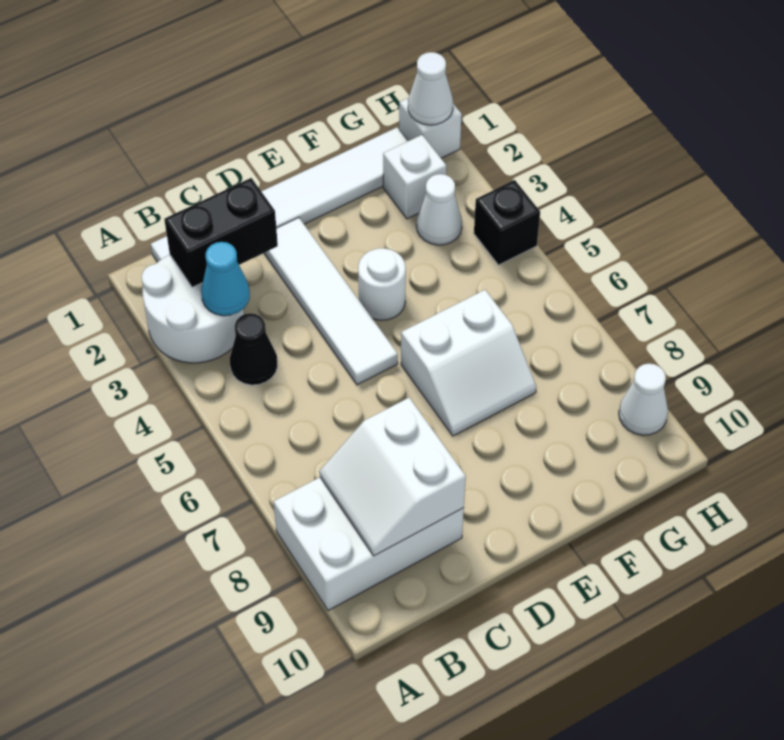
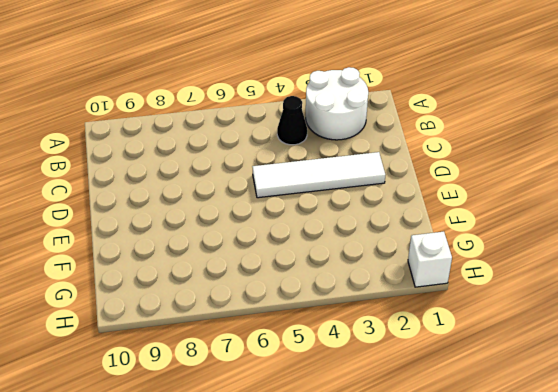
none -> white 2x3 brick [274,477,464,611]
none -> white 1x6 tile [151,127,408,262]
none -> white 1x1 round brick [358,248,406,320]

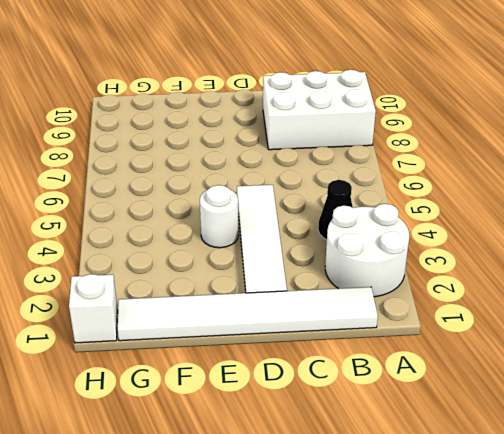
none -> white 2x2 slope [401,290,536,436]
none -> white 1x1 brick [383,135,446,219]
none -> white 1x1 cone [417,174,462,245]

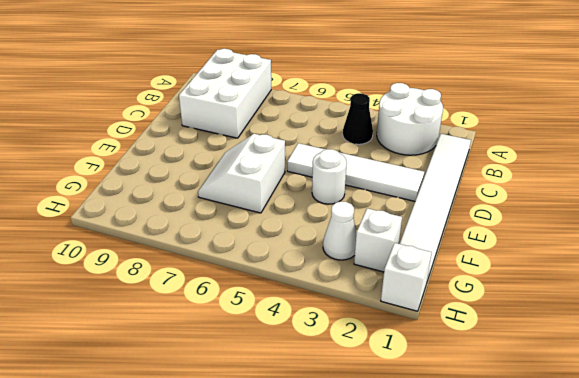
none -> black 1x1 brick [474,180,540,265]
none -> white 1x1 cone [619,364,668,435]
none -> black 1x2 brick [164,178,278,287]

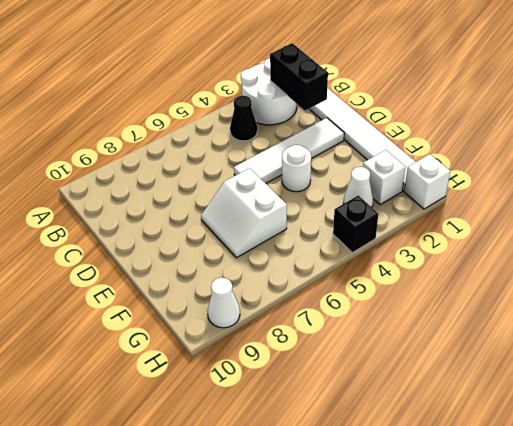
none -> white 2x3 brick [274,477,464,611]
none -> cyan 1x1 cone [201,242,250,316]
none -> white 2x2 slope [320,398,466,556]

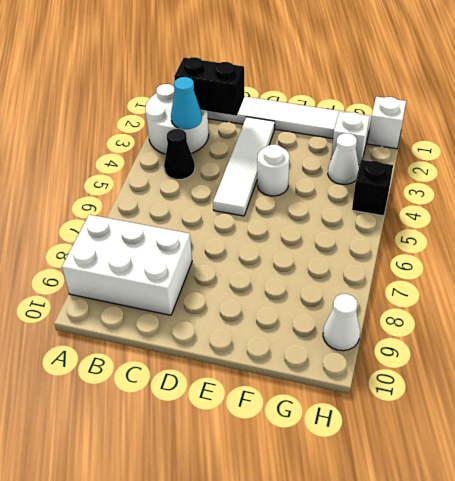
none -> white 2x2 slope [401,290,536,436]
none -> white 2x2 slope [320,398,466,556]
none -> white 1x1 cone [408,52,453,125]

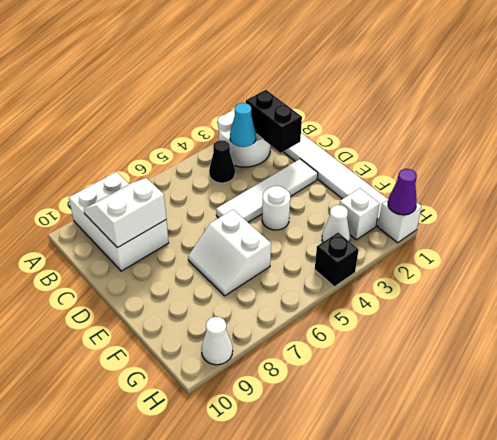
purple 1x1 cone [388,169,417,215] -> white 1x1 cone [408,52,453,125]

